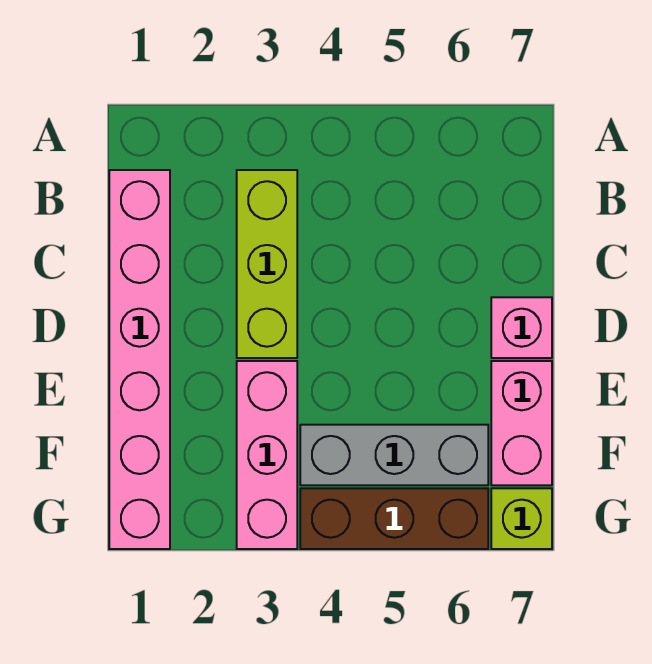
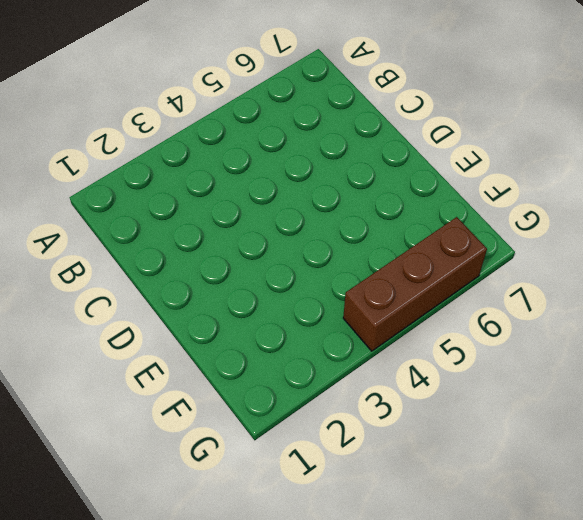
none -> pink 1x6 brick [109,170,170,549]
none -> lime 1x3 brick [237,170,297,358]

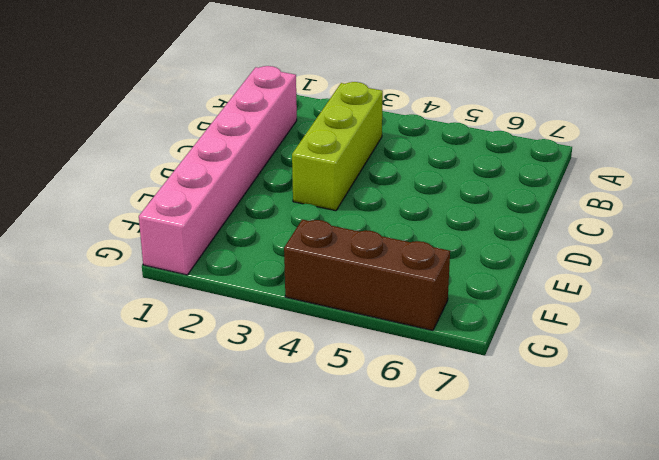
none -> pink 1x1 brick [491,297,552,358]
none -> pink 1x3 brick [237,361,297,549]

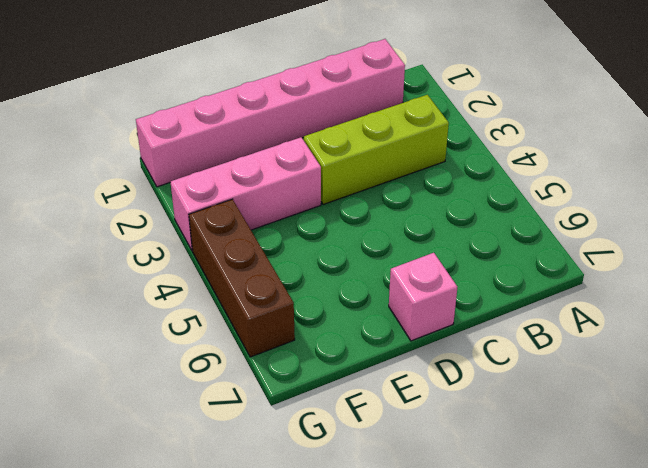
none -> pink 1x2 brick [491,361,552,485]
none -> grey 1x3 brick [300,425,488,485]

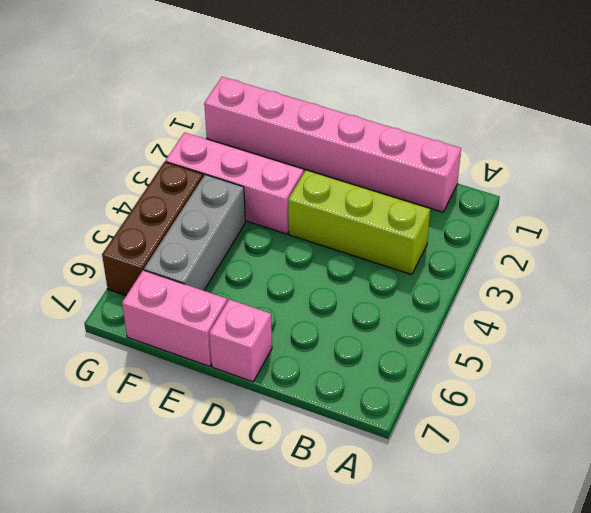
none -> lime 1x1 brick [491,488,552,549]

